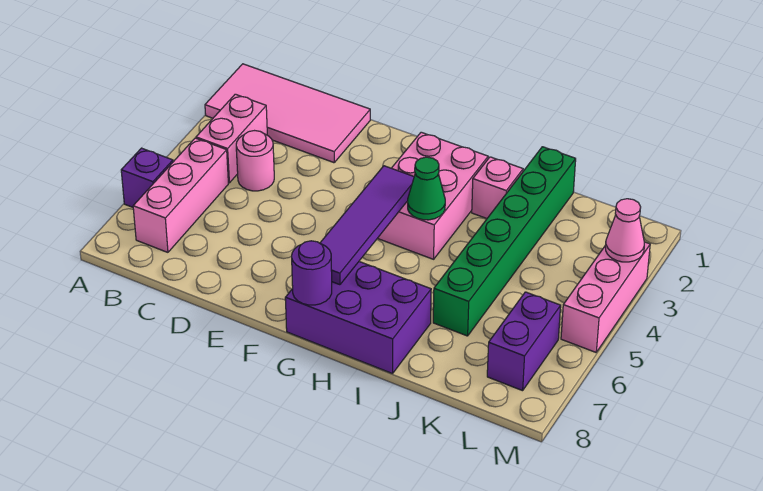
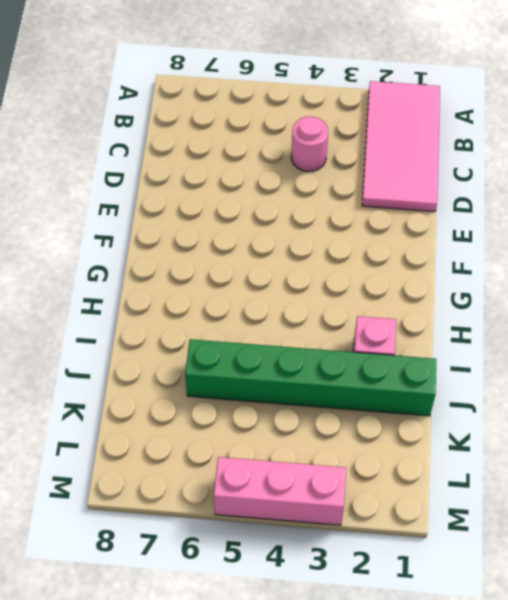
none -> purple 1x1 brick [121,148,173,207]
none -> pink 1x2 brick [196,94,267,183]
none -> pink 1x3 brick [133,138,228,252]

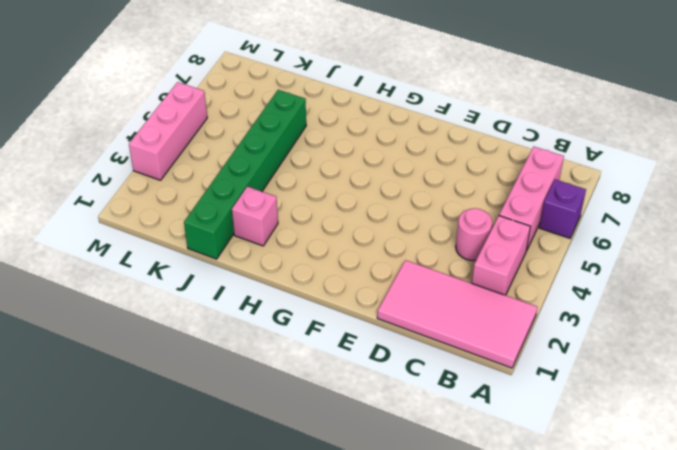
none -> pink 2x3 brick [377,132,488,259]
none -> purple 2x3 brick [285,262,431,374]
none -> purple 1x2 brick [487,292,561,391]

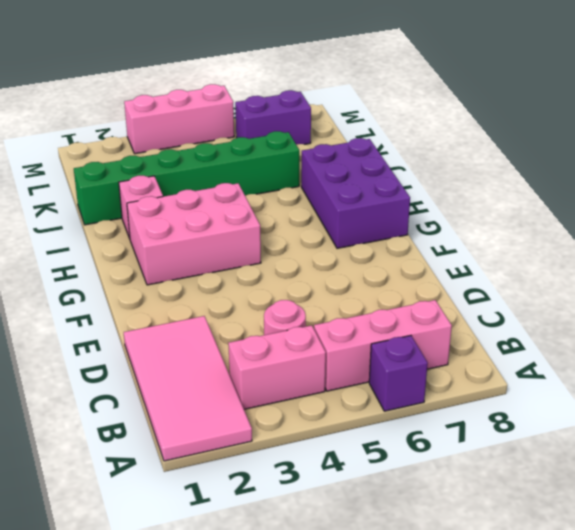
none -> purple 1x4 tile [320,166,414,285]
none -> purple 1x1 round brick [292,241,332,305]
none -> green 1x1 cone [408,157,445,220]

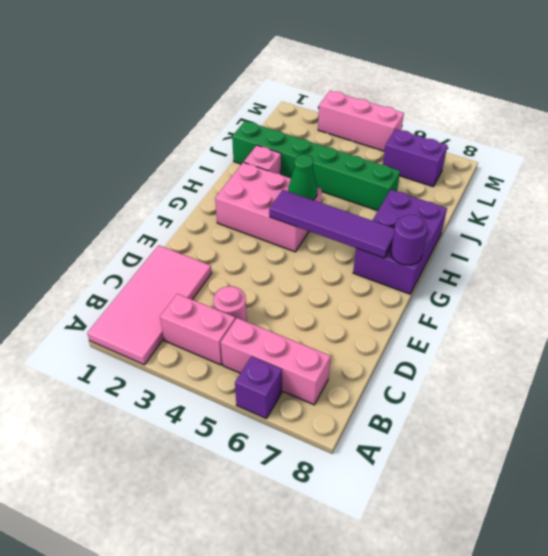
none -> pink 1x1 cone [605,199,644,262]

